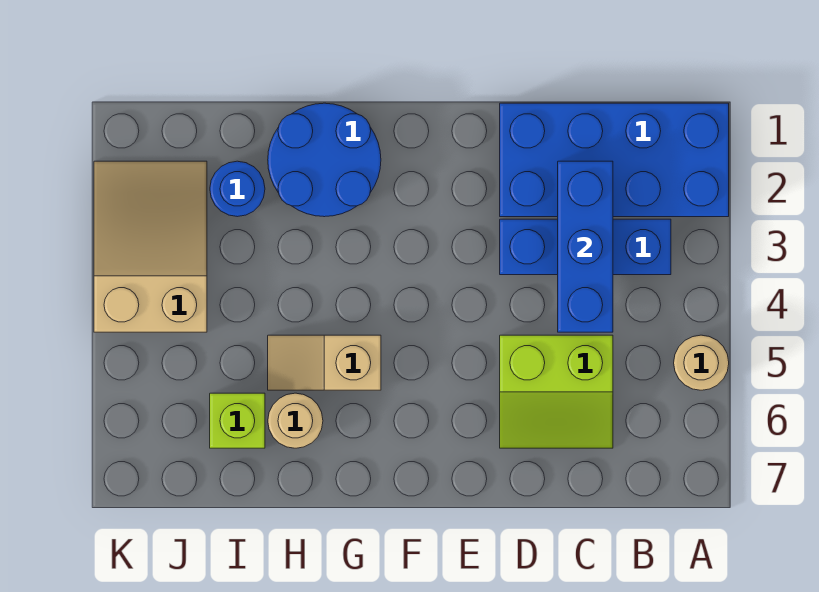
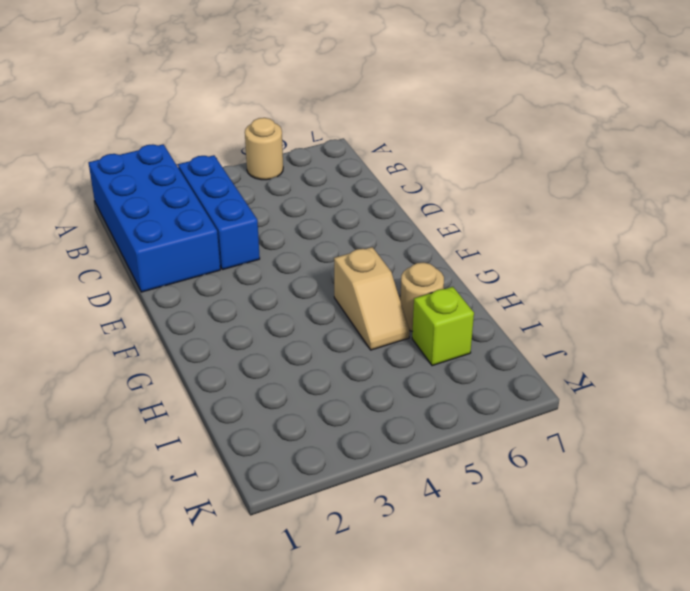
none -> lime 2x2 slope [500,335,613,448]
none -> blue 2x2 round brick [268,103,381,217]

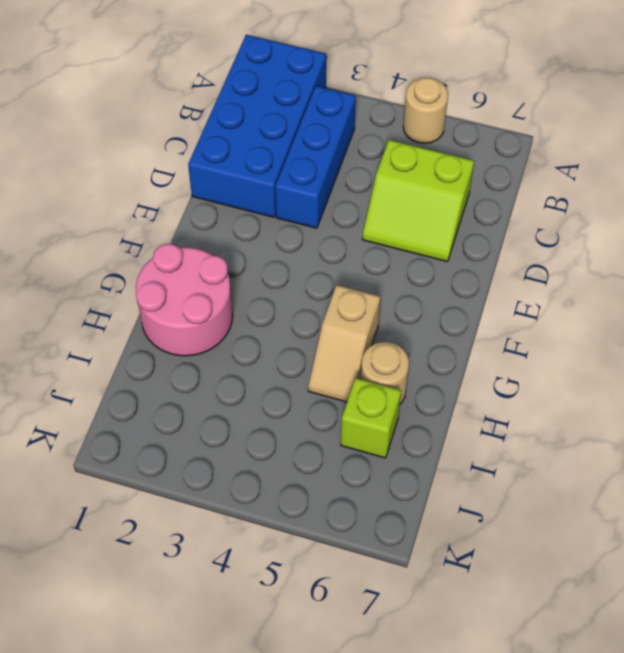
lime 2x2 slope [362,140,474,262] -> lime 2x2 slope turned to [500,335,613,448]
pink 2x2 round brick [136,244,233,356] -> blue 2x2 round brick [268,103,381,217]
none -> blue 1x1 round brick [210,161,265,217]
none -> tan 2x3 slope [94,161,207,332]

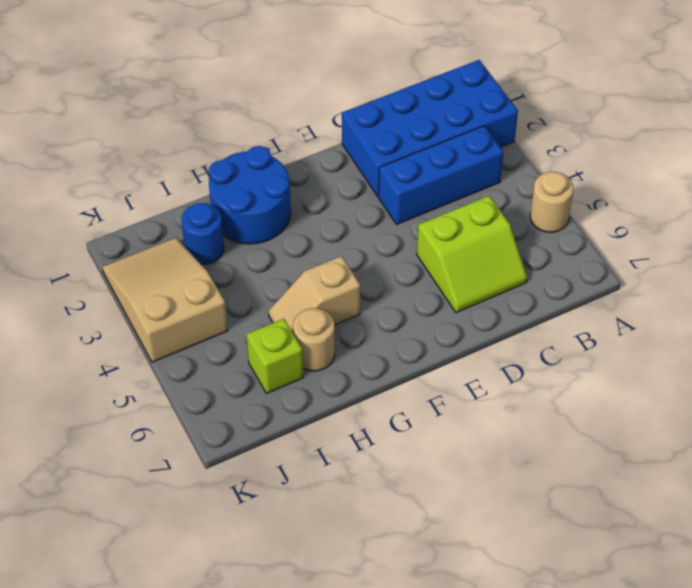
none -> blue 1x3 brick [558,161,613,332]

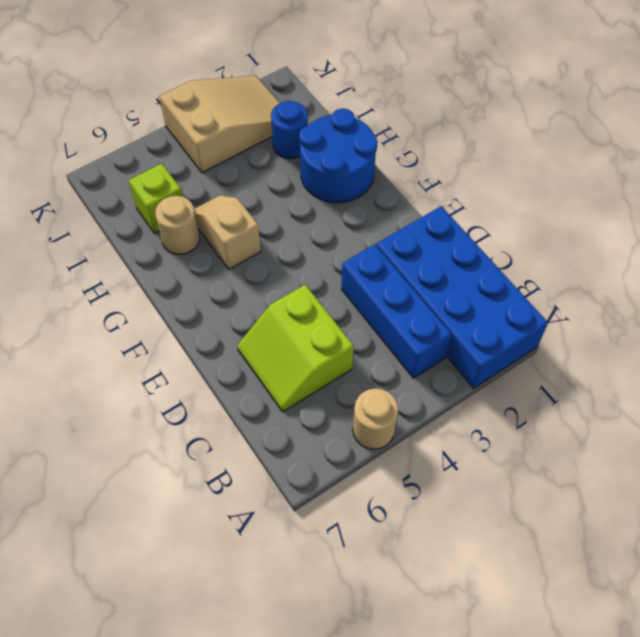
none -> blue 1x3 brick [558,161,613,332]

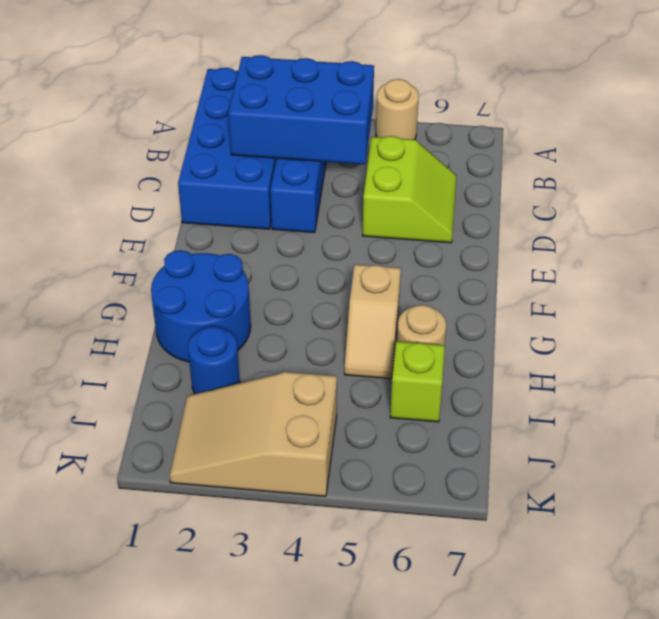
blue 2x3 brick [228,55,374,164] -> blue 1x3 brick [558,161,613,332]

